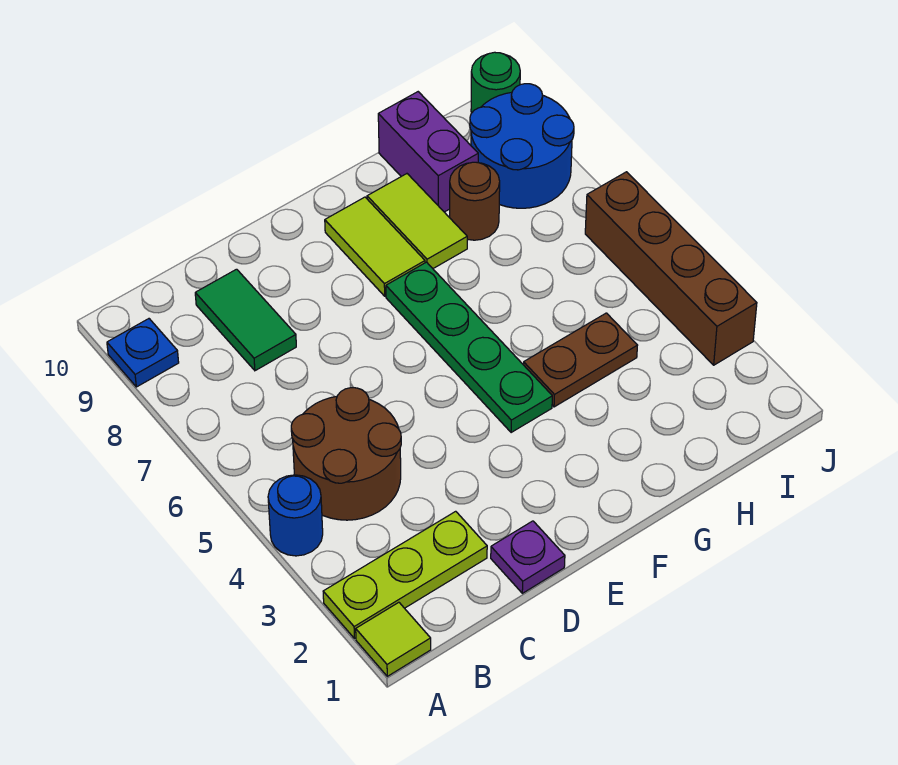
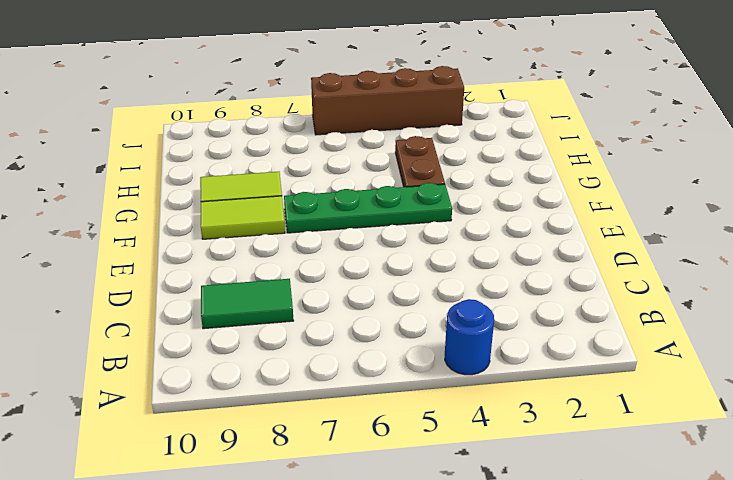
none -> lime 1x1 tile [356,602,431,676]
none -> lime 1x3 plate [323,511,487,638]
none -> blue 1x1 plate [107,319,179,387]

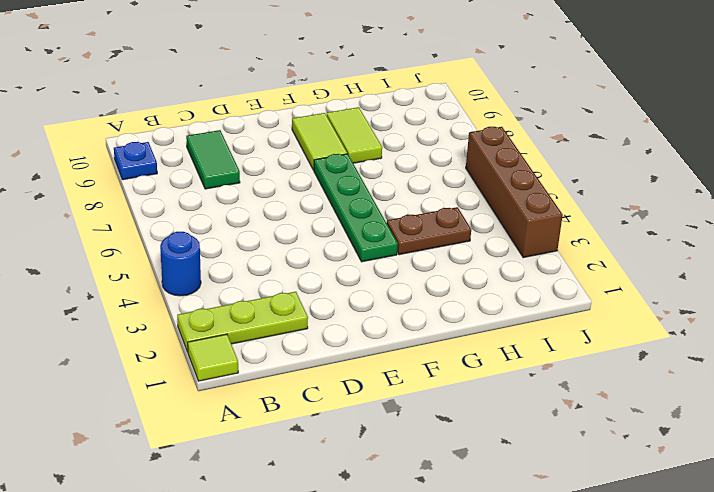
none -> brown 2x2 round brick [291,388,401,520]
none -> purple 1x1 plate [491,521,565,593]
none -> brown 1x1 round brick [450,162,500,240]

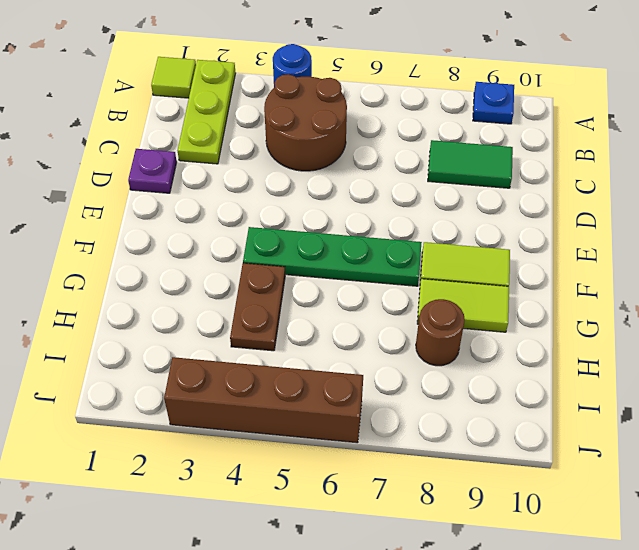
none -> purple 1x2 brick [378,92,478,212]
none -> blue 2x2 round brick [470,84,574,208]
none -> green 1x1 round brick [471,52,520,113]

